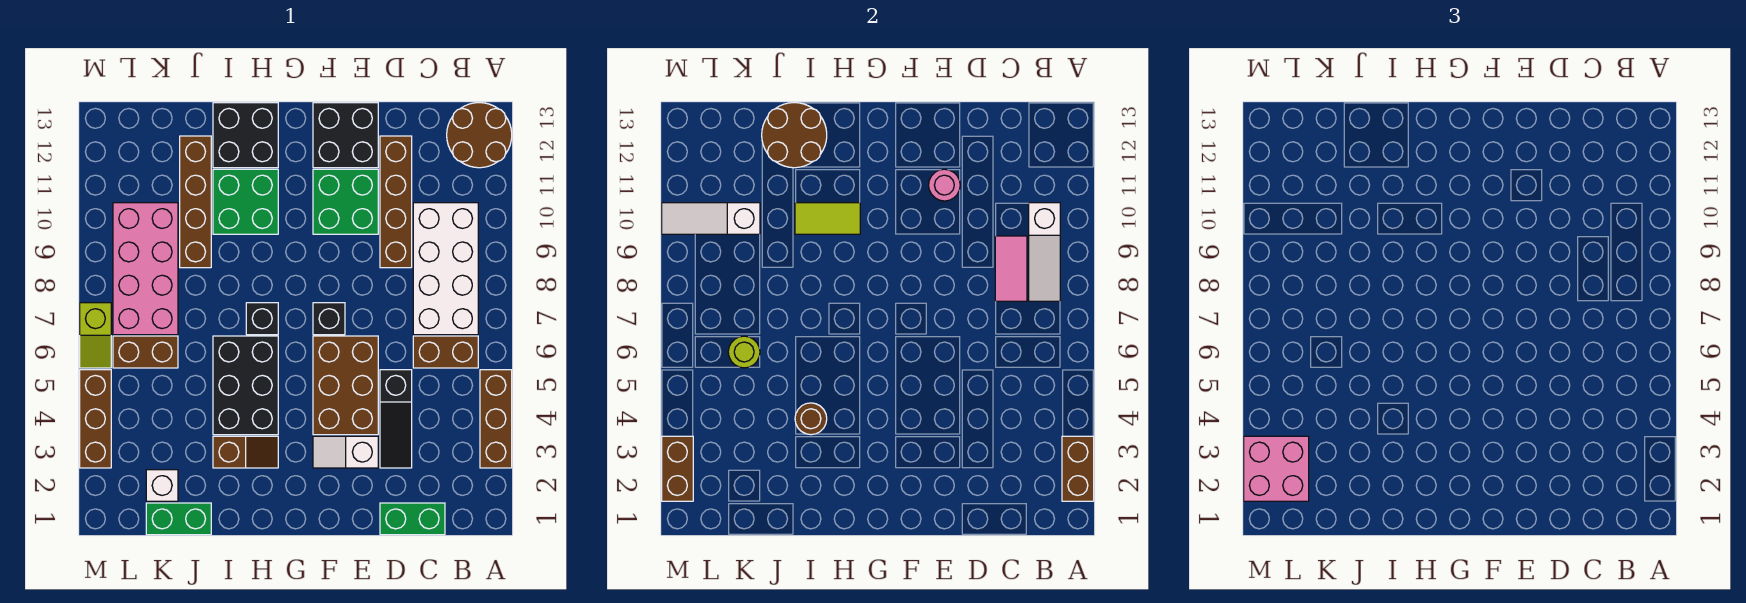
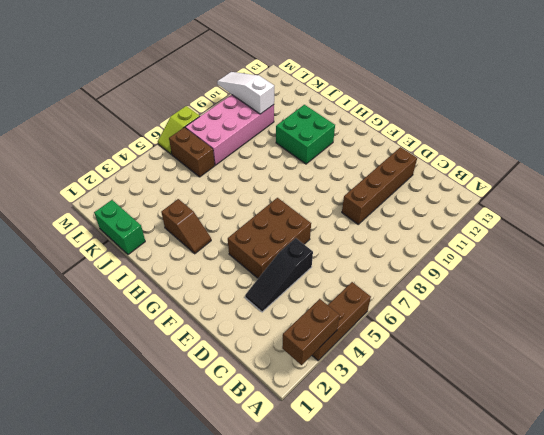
none -> brown 2x2 round brick [447,103,512,168]
none -> brown 1x2 brick [413,336,478,368]
none -> white 2x4 brick [413,203,478,335]
none -> green 1x2 brick [380,503,445,535]

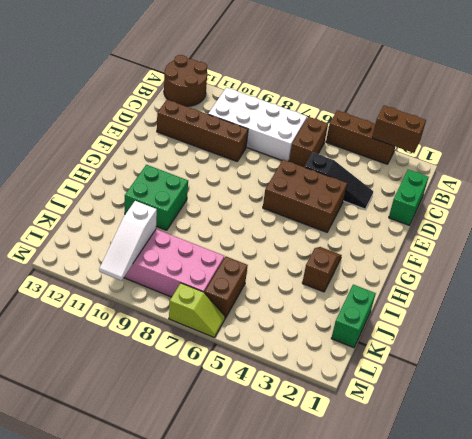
none -> white 1x2 slope [313,436,378,468]
none -> green 2x2 brick [313,169,378,234]
none -> black 2x2 brick [313,103,378,168]
none -> black 1x1 brick [313,303,345,335]

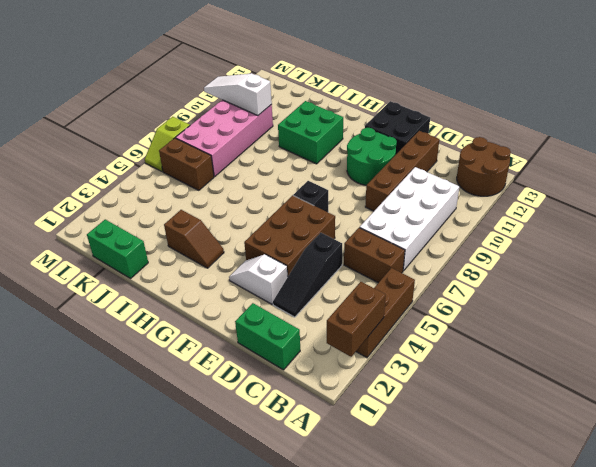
green 2x2 round brick [347,128,397,185] -> green 2x2 brick [313,169,378,234]
none -> black 2x3 brick [213,336,278,435]
none -> black 1x1 brick [246,303,278,335]
none -> black 2x2 brick [213,103,278,168]
none -> brown 1x4 brick [180,136,211,268]

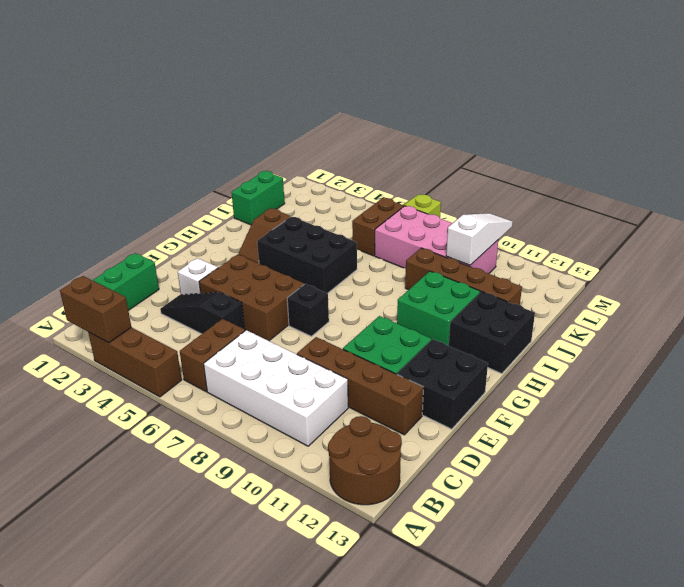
none -> black 1x1 brick [246,303,278,335]
none -> white 1x1 brick [146,470,178,501]
none -> brown 1x3 brick [80,370,111,468]
none -> white 1x3 slope [1029,203,1060,301]

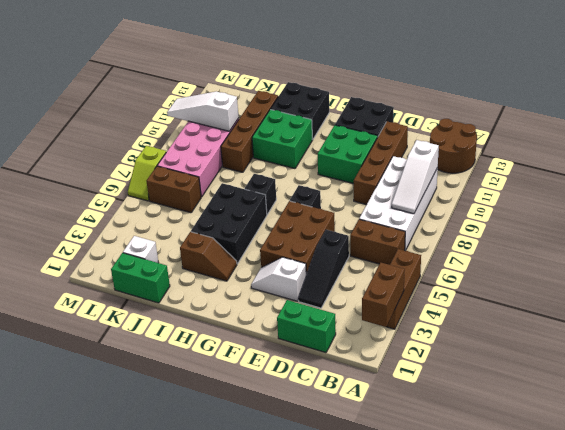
none -> brown 1x3 brick [80,370,111,468]
none -> pink 1x2 tile [995,236,1027,301]
none -> pink 1x1 round brick [929,169,960,201]
none -> lime 1x2 tile [795,203,860,234]

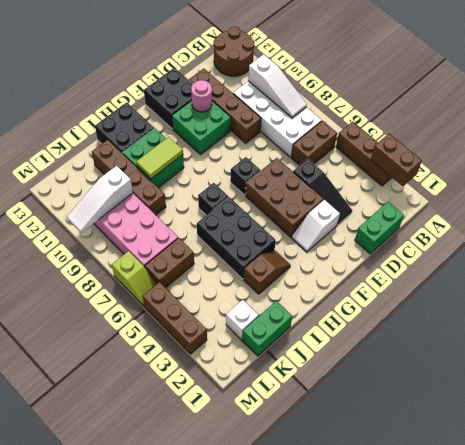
none -> pink 1x2 tile [995,236,1027,301]
none -> brown 1x1 round brick [795,403,827,435]
none -> brown 2x2 round brick [762,103,827,168]
none -> lime 1x1 round brick [728,336,760,368]

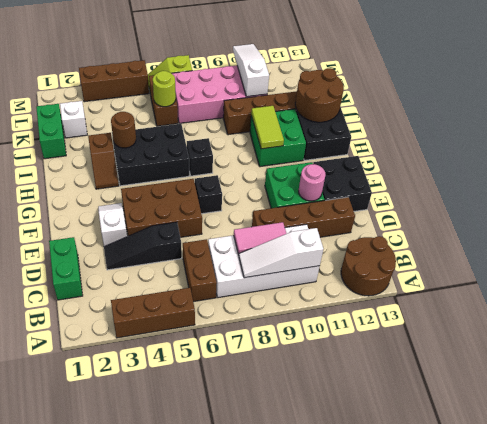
none -> brown 1x2 brick [1062,436,1094,501]
none -> brown 1x2 brick [662,436,693,501]
none -> pink 2x2 brick [1244,436,1309,501]

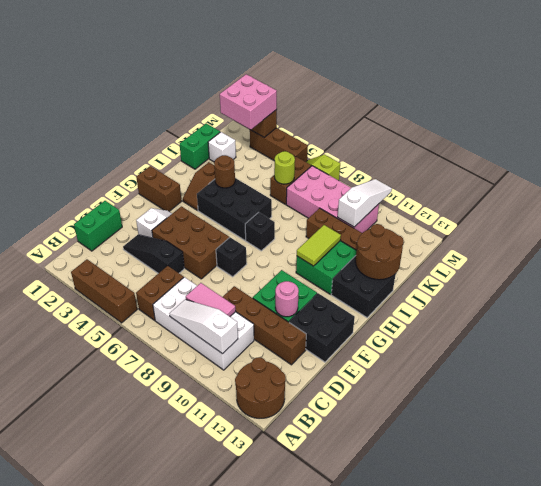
brown 1x2 brick [136,166,182,211] -> brown 1x2 brick moved to [1062,436,1094,501]

